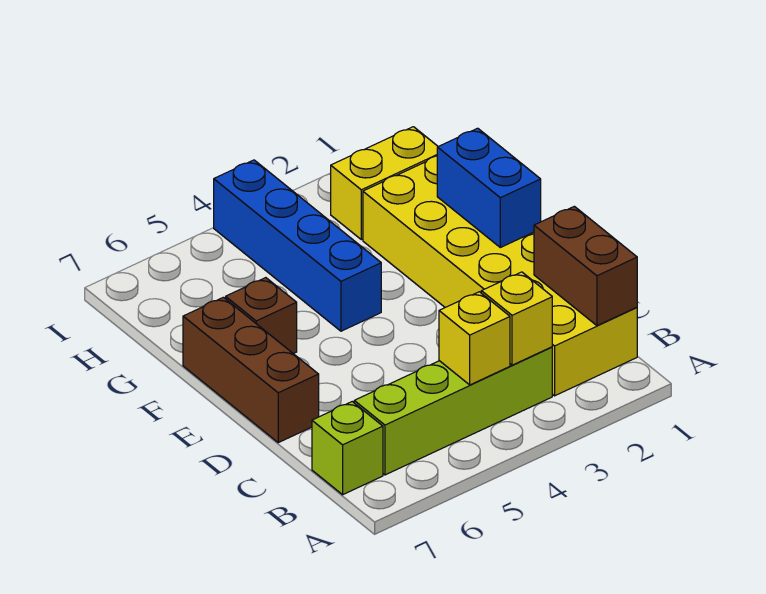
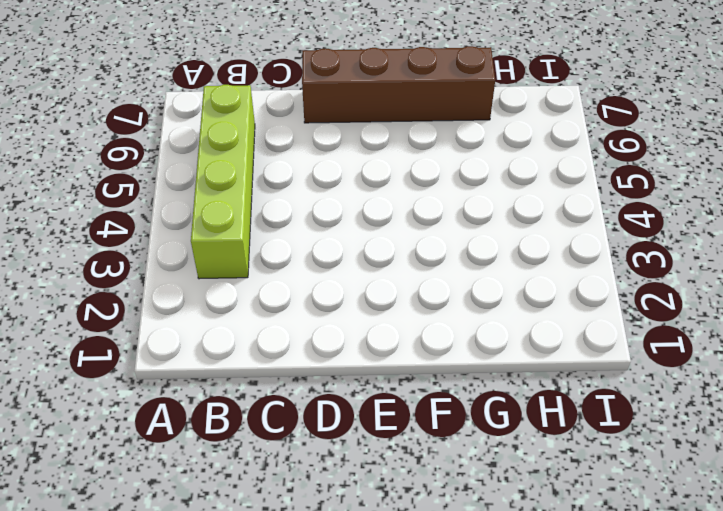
brown 1x4 brick [302,46,495,123] -> brown 1x3 brick [183,297,319,443]
none -> yellow 2x6 brick [363,156,637,396]
none -> lime 1x1 brick [312,402,383,495]

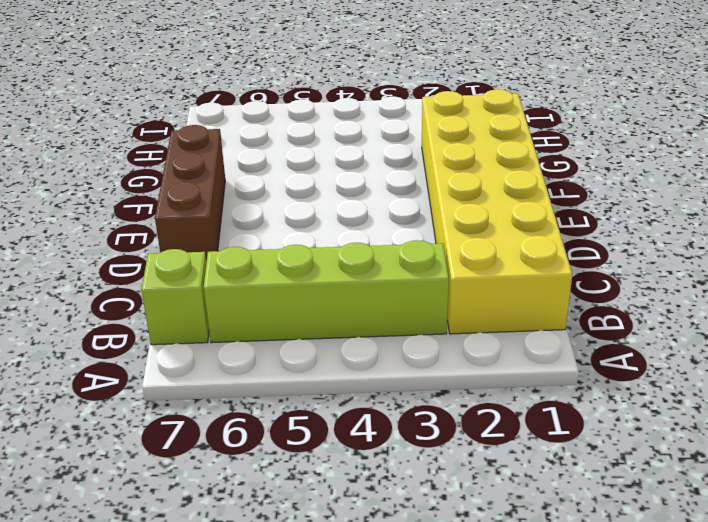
none -> blue 1x4 brick [214,160,381,331]
none -> brown 1x1 brick [226,278,297,354]

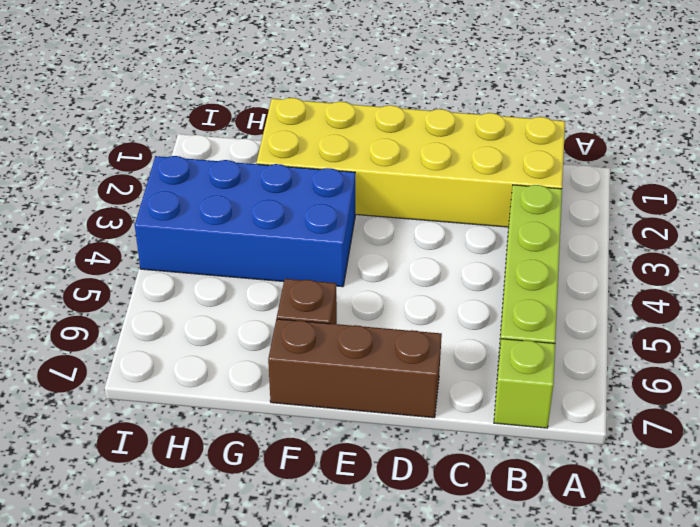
blue 2x4 brick [135,156,355,287] -> blue 1x4 brick [214,160,381,331]
none -> yellow 1x2 brick [331,127,438,240]
none -> brown 1x2 brick [534,206,637,326]

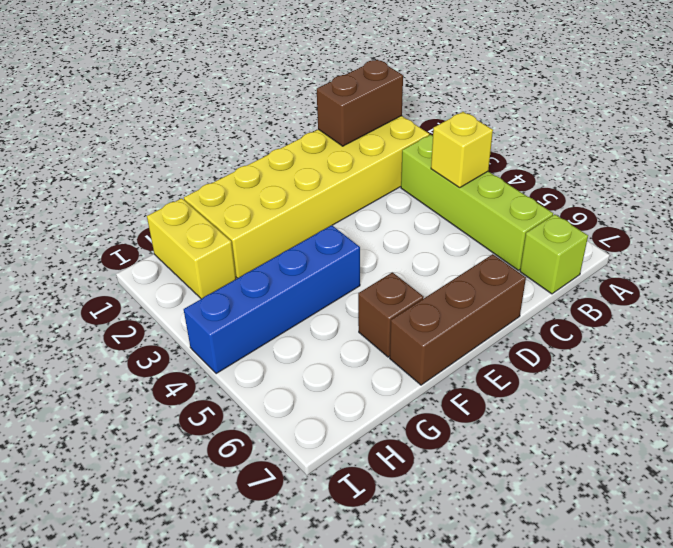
none -> yellow 1x1 brick [481,272,552,365]
none -> blue 1x2 brick [437,128,541,247]

